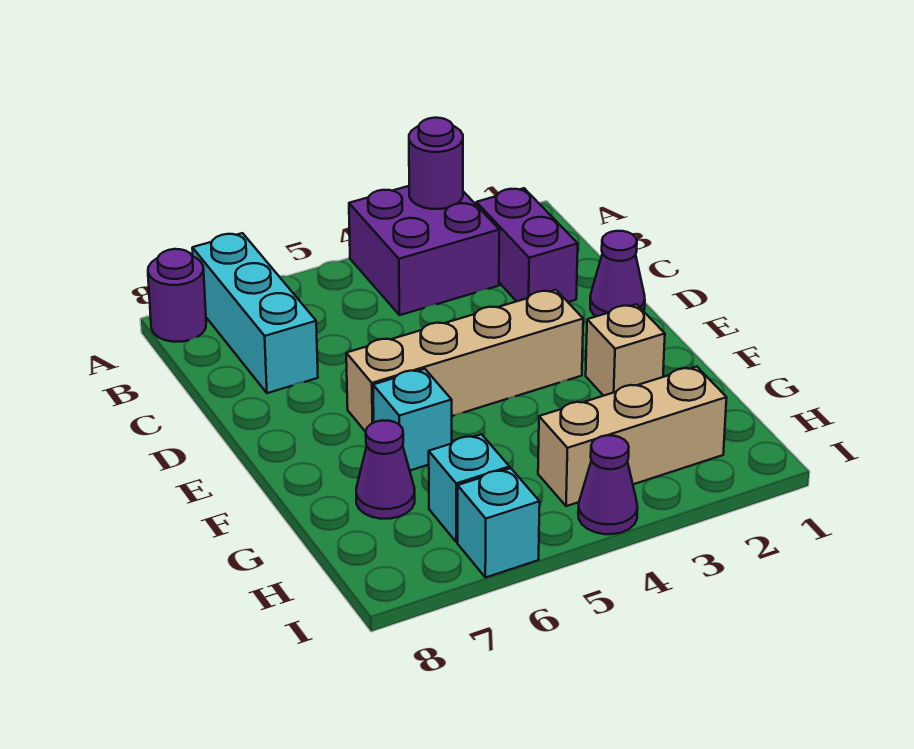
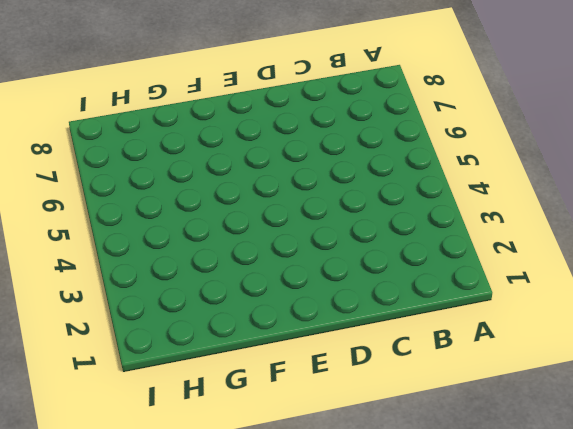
none -> purple 2x2 brick [349,186,499,315]
none -> cyan 1x3 brick [192,233,318,393]
none -> purple 1x1 round brick [148,249,206,342]

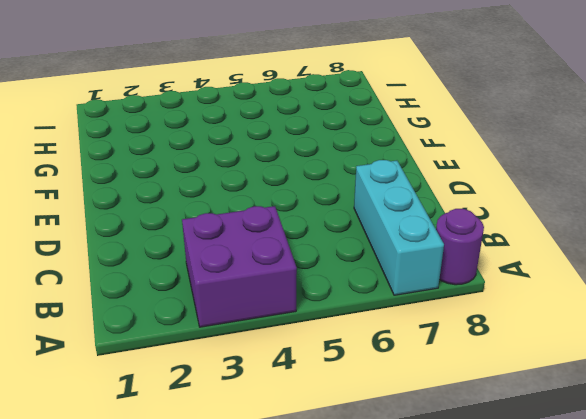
none -> purple 1x2 brick [476,188,578,302]
none -> purple 1x1 cone [590,231,645,316]
none -> tan 1x4 brick [346,290,583,432]

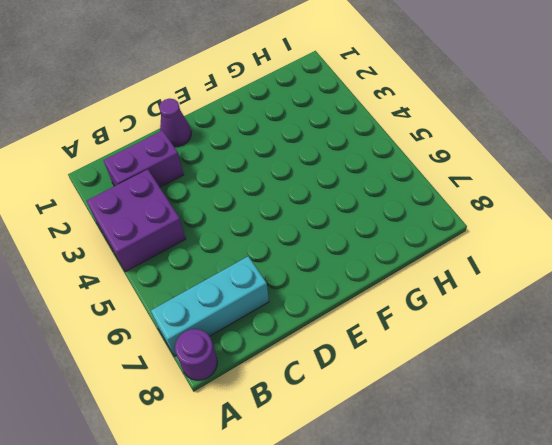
none -> tan 1x4 brick [346,290,583,432]
none -> tan 1x1 brick [586,304,665,396]
none -> cyan 1x1 brick [373,369,452,470]

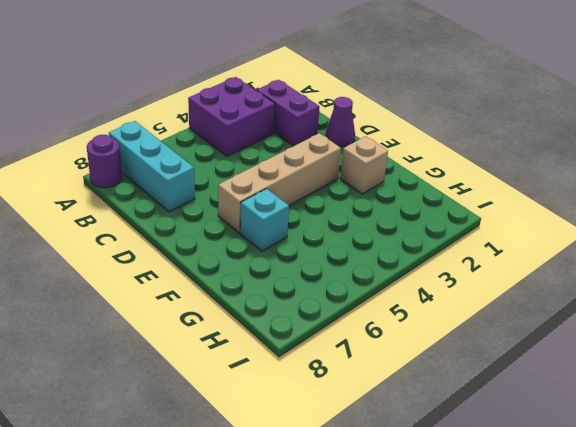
none -> purple 1x1 cone [356,420,415,519]
none -> tan 1x3 brick [538,367,727,506]
none -> cyan 1x1 brick [429,434,510,542]

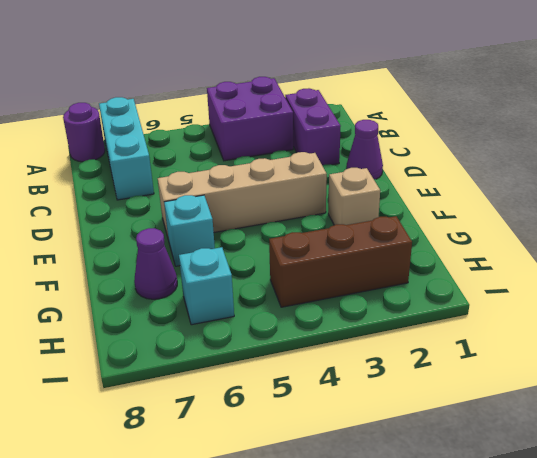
brown 1x3 brick [269,216,412,307] -> tan 1x3 brick [538,367,727,506]
none -> purple 1x1 cone [578,435,638,534]
none -> cyan 1x1 brick [458,468,540,578]
none -> purple 1x1 round brick [409,118,463,209]

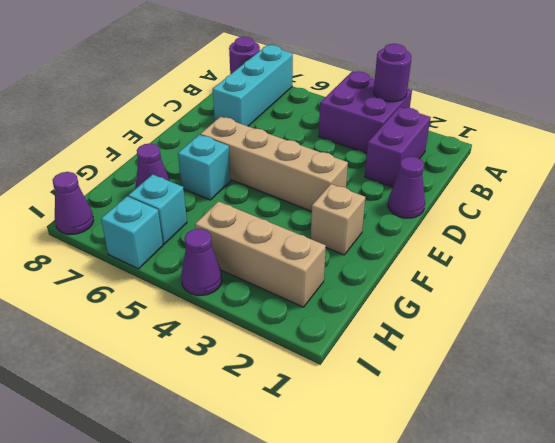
purple 1x1 cone [53,172,94,234] -> none

